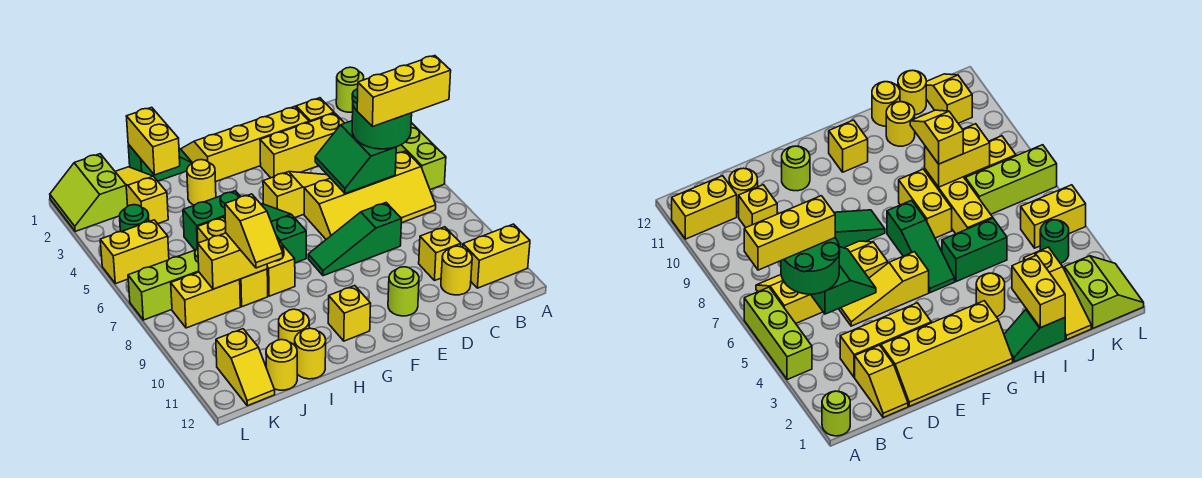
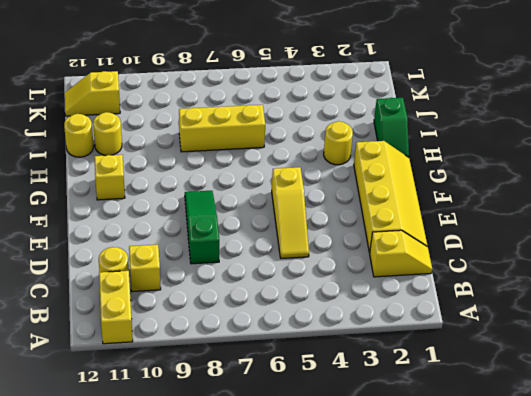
none -> lime 1x1 round brick [336,67,364,112]
none -> lime 1x3 brick [396,123,446,190]
none -> yellow 2x4 slope [304,151,436,239]
none -> yellow 1x3 brick [260,113,344,178]

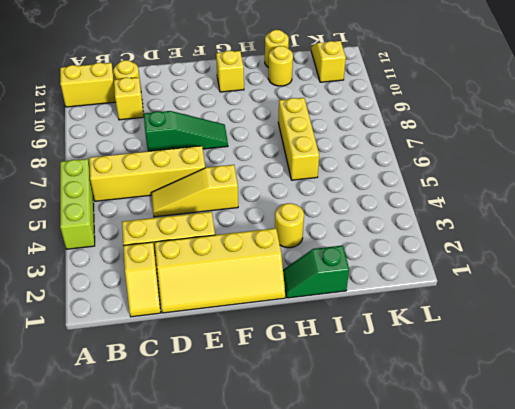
none -> lime 1x1 round brick [336,67,364,112]
none -> lime 1x1 round brick [388,267,419,316]
none -> green 1x3 slope [261,204,306,263]
none -> green 1x2 brick [183,191,240,250]

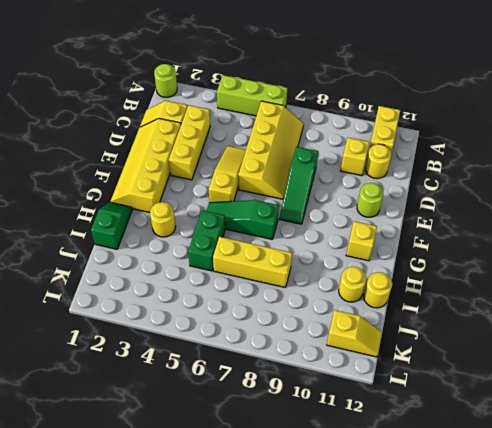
none -> yellow 1x2 brick [267,240,295,296]
none -> yellow 1x3 slope [115,167,168,224]
none -> lime 1x3 brick [128,249,199,320]
none -> yellow 1x2 brick [171,272,240,328]

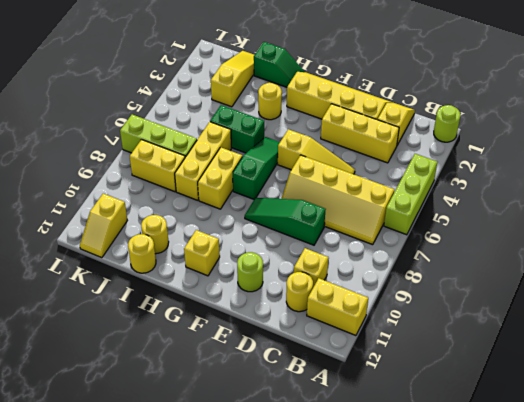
none -> yellow 1x1 round brick [266,340,297,390]
none -> lime 2x2 slope [50,154,128,231]
none -> green 1x1 round brick [120,205,149,232]
none -> yellow 1x2 brick [100,220,169,284]

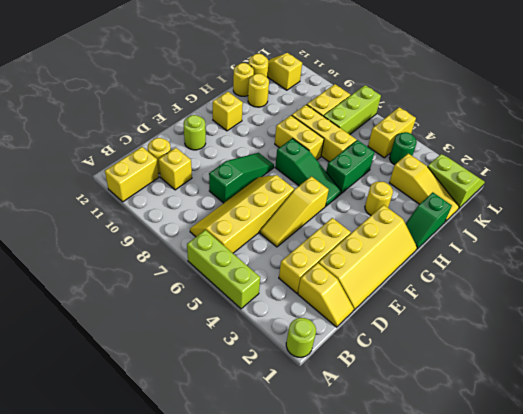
none -> green 2x2 slope [315,121,396,194]
none -> yellow 1x2 brick [126,107,180,175]
none -> yellow 1x2 brick [198,233,267,289]
none -> green 2x2 round brick [352,89,412,149]

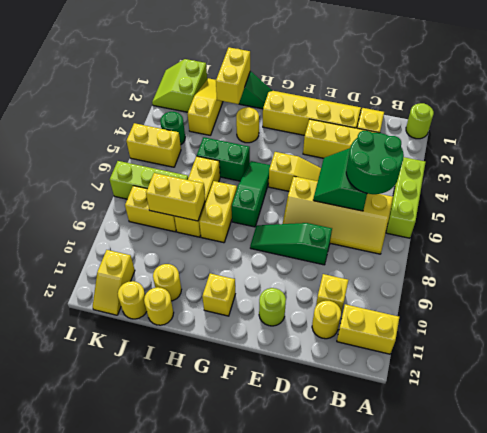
none -> yellow 1x2 slope [225,194,283,268]
none -> yellow 1x3 brick [357,56,451,127]

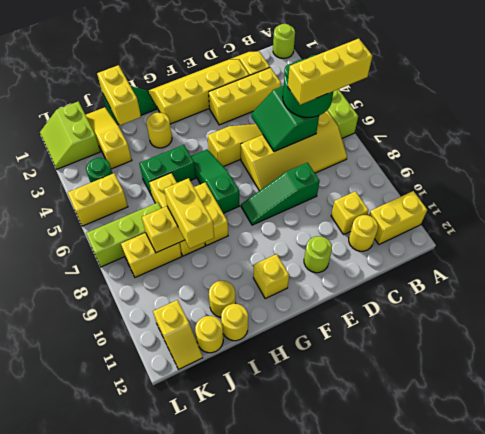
yellow 1x2 brick [164,178,214,248] -> yellow 1x2 slope [225,194,283,268]

